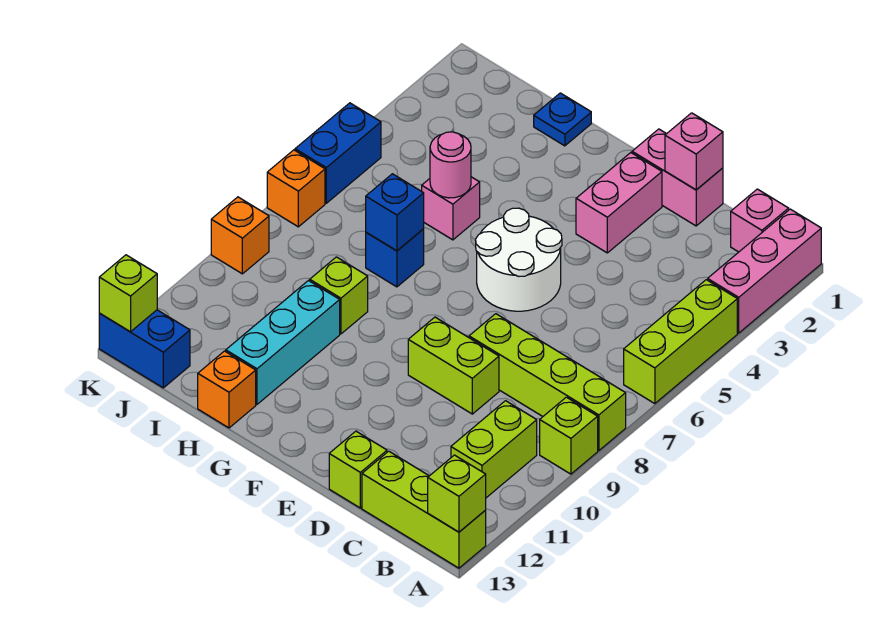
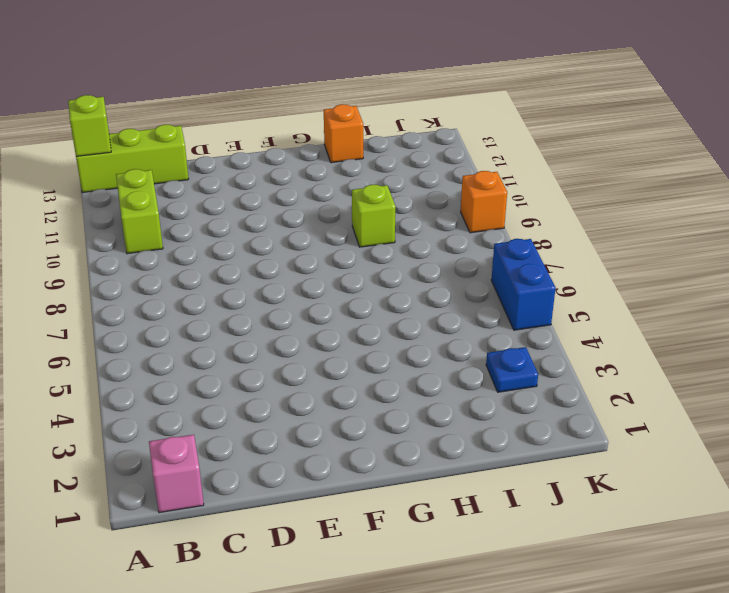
blue 1x1 plate [486,347,538,392] -> blue 1x1 plate moved to [534,93,591,146]
none -> pink 1x3 brick [708,209,821,333]
none -> lime 1x3 brick [624,280,737,404]
none -> lime 1x4 brick [469,314,626,451]

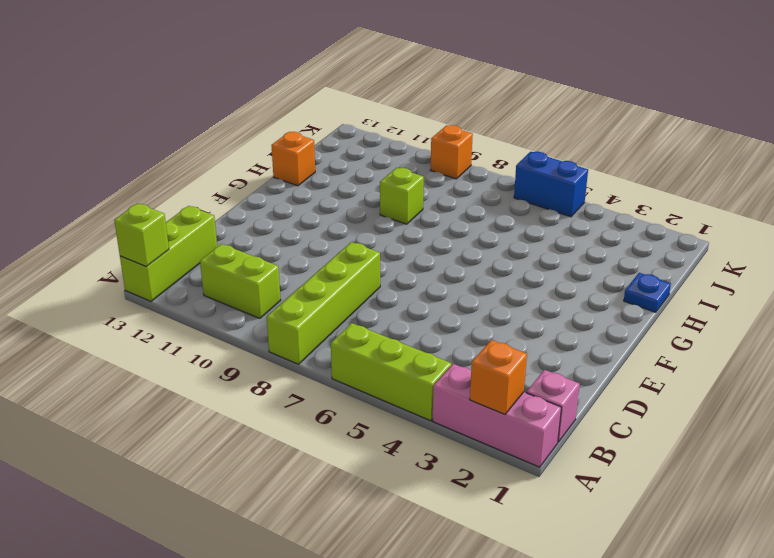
orange 1x1 brick [470,340,527,414] -> orange 1x1 brick moved to [267,150,325,227]
none -> lime 1x1 brick [540,397,598,474]
none -> pink 1x2 brick [632,129,723,226]
none -> lime 1x2 brick [408,317,499,414]

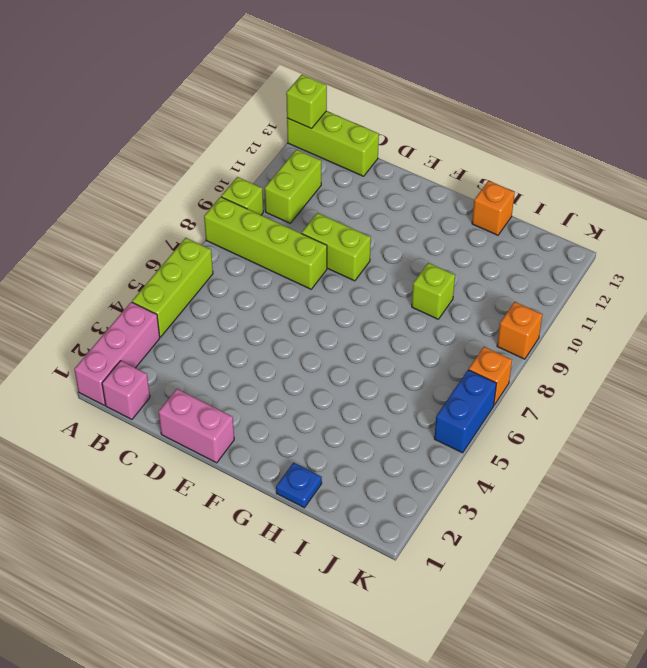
none -> lime 1x1 brick [329,431,387,508]
none -> pink 1x2 brick [576,153,662,253]
none -> white 2x2 round brick [476,208,562,311]

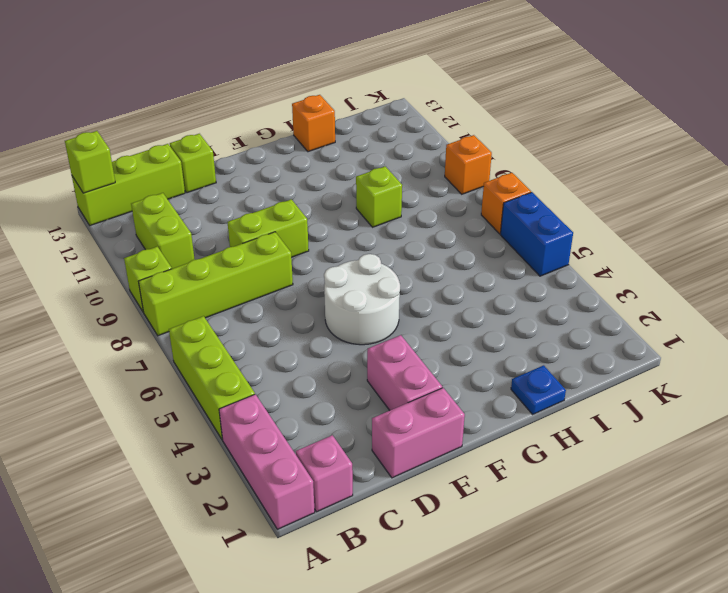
none -> pink 1x1 brick [422,177,480,240]
none -> blue 1x1 brick [366,229,424,287]
none -> cyan 1x3 brick [226,281,340,404]

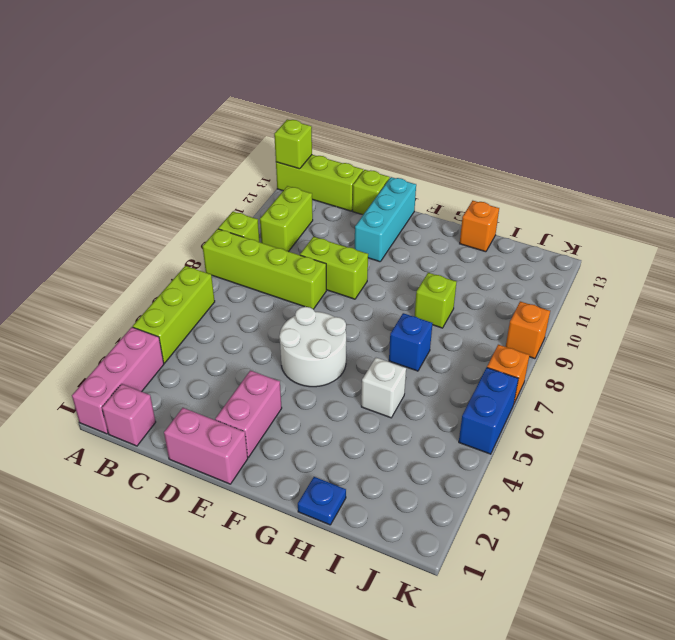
cyan 1x3 brick [355,177,416,262] -> cyan 1x3 brick moved to [226,281,340,404]
white 1x1 brick [361,358,406,418] -> pink 1x1 brick [422,177,480,240]
none -> blue 1x2 brick [99,310,190,388]
none -> pink 1x1 brick [665,113,723,190]
none -> pink 1x1 round brick [430,132,471,198]

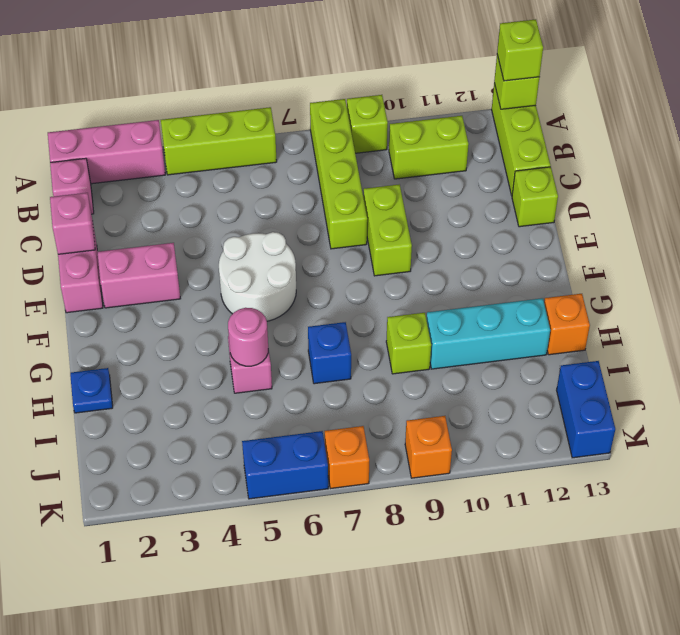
lime 1x1 brick [497,19,543,81] -> lime 1x1 brick moved to [99,255,157,332]
none -> blue 1x1 brick [366,174,424,251]

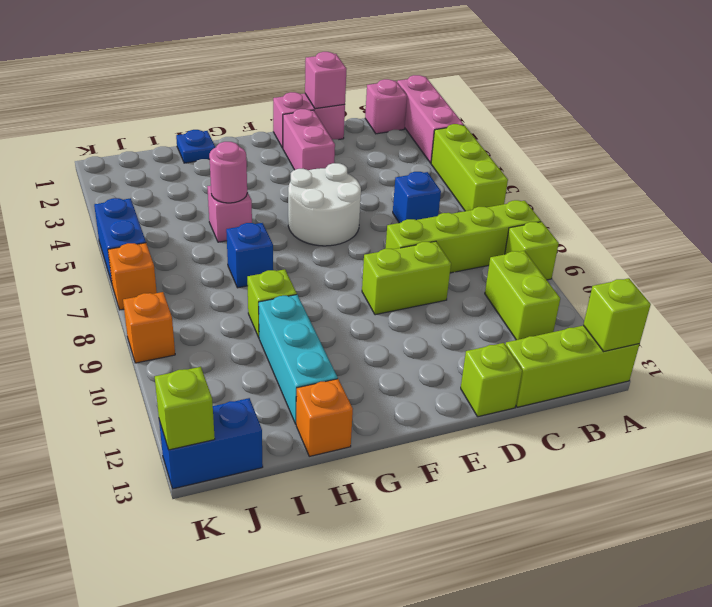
blue 1x1 brick [393,172,441,223] -> blue 1x1 brick moved to [366,174,424,251]

